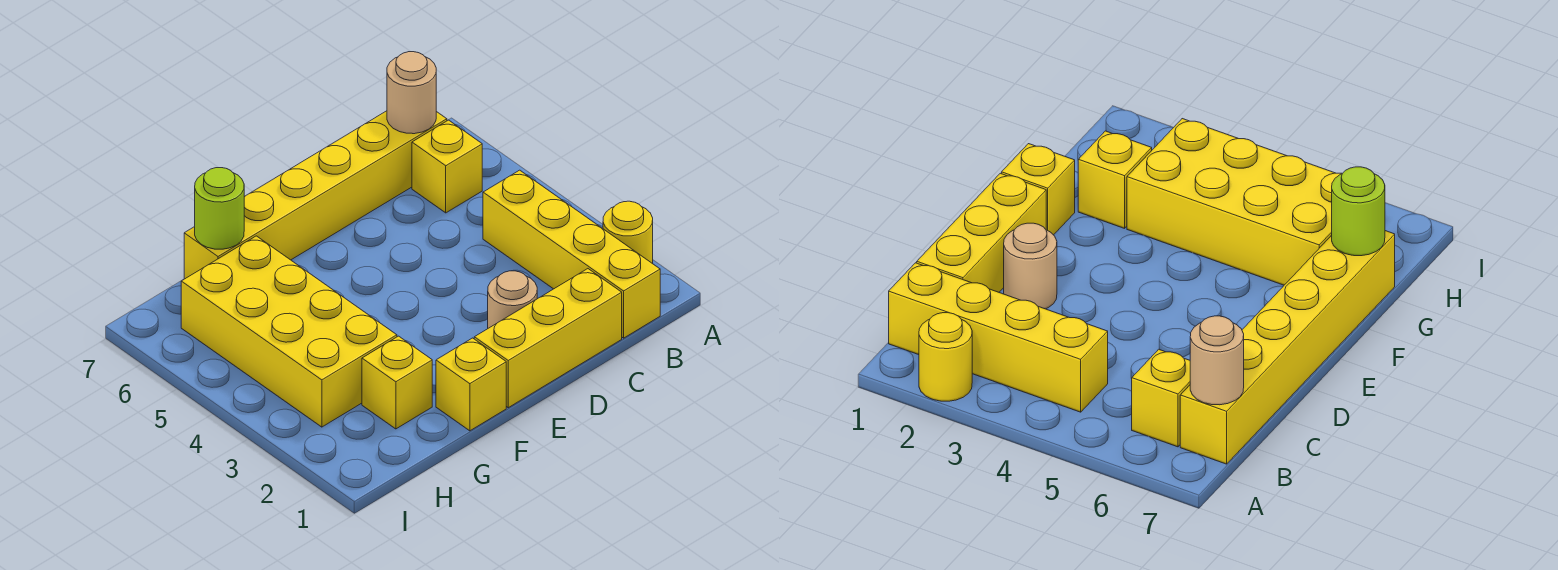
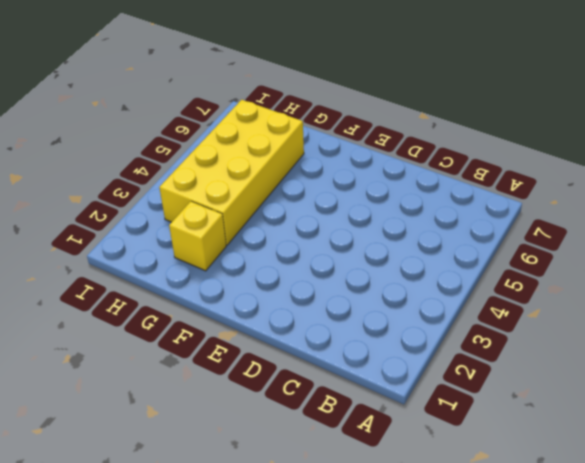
none -> yellow 1x1 round brick [603,201,653,264]
none -> yellow 1x4 brick [483,170,660,338]

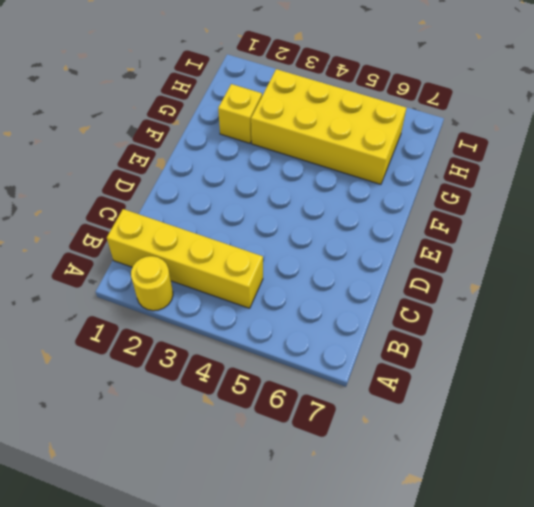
none -> yellow 1x1 brick [412,120,482,213]
none -> yellow 1x6 brick [184,111,447,279]

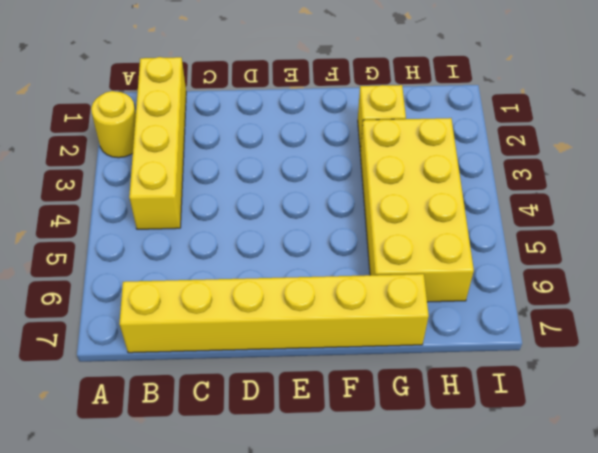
none -> yellow 1x1 brick [412,120,482,213]
none -> yellow 1x3 brick [474,269,622,408]

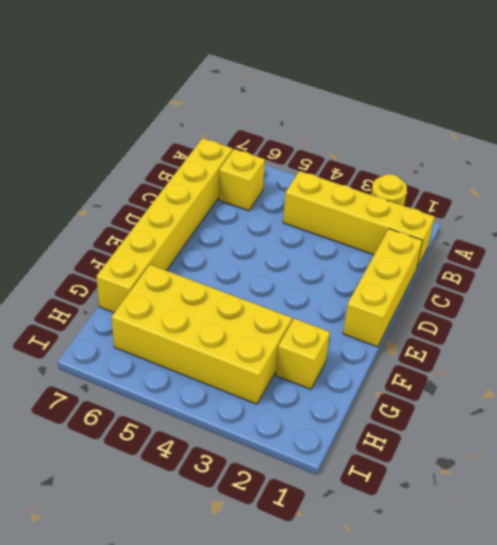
none -> tan 1x1 round brick [488,271,537,328]
none -> yellow 1x1 brick [436,338,506,431]

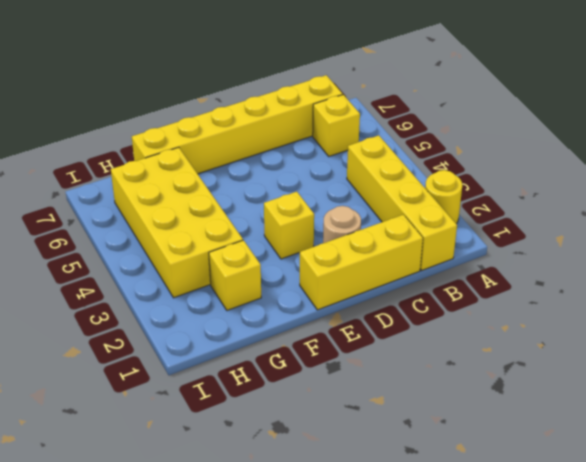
yellow 1x1 brick [264,192,314,259] -> yellow 1x1 brick moved to [436,338,506,431]
none -> tan 1x1 round brick [387,52,436,134]
none -> lime 1x1 round brick [195,168,244,249]

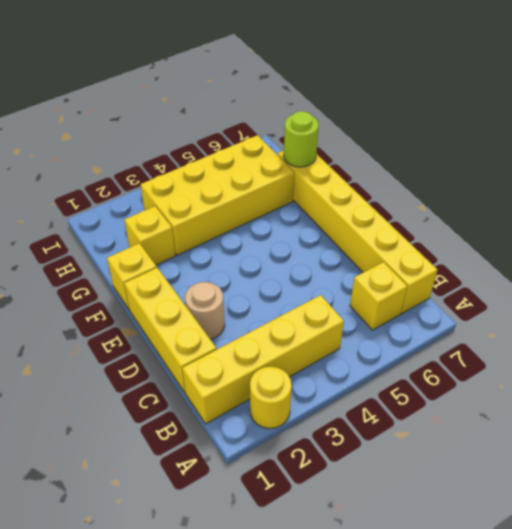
none -> tan 1x1 round brick [387,52,436,134]

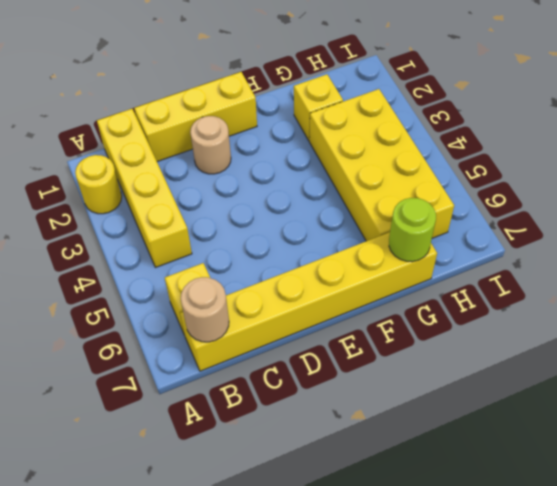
none -> yellow 1x1 brick [436,338,506,431]

